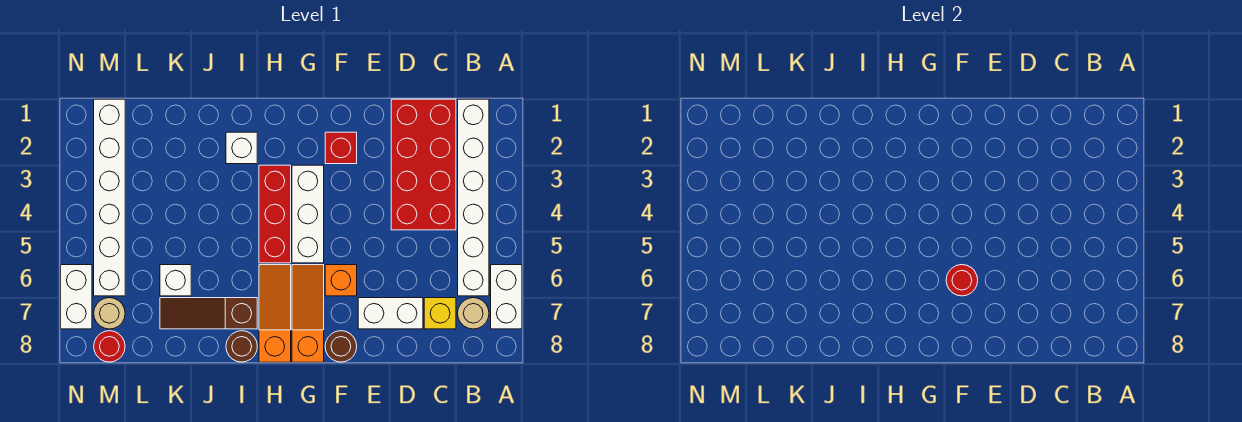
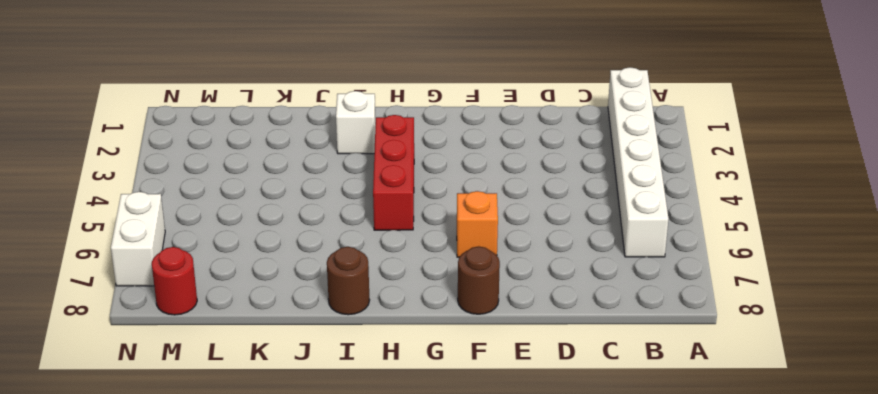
none -> white 1x2 brick [491,265,522,329]
none -> tan 1x1 round brick [458,298,489,329]
none -> red 2x4 brick [391,99,456,230]

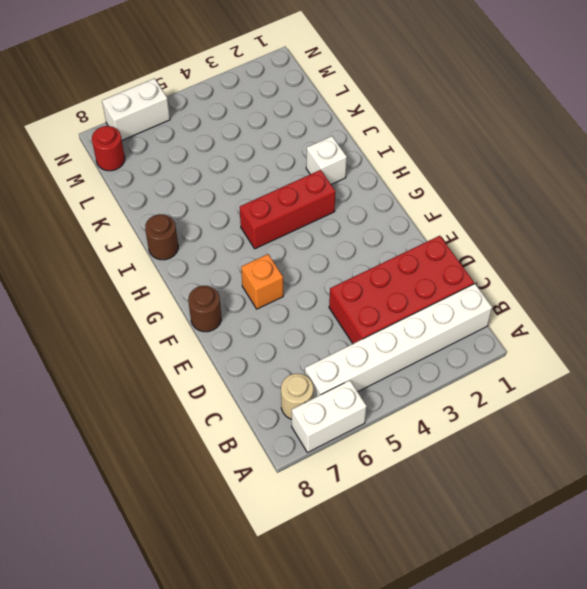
none -> yellow 1x1 brick [424,298,456,329]
none -> white 1x2 brick [358,298,423,329]
none -> red 1x1 brick [325,132,357,164]

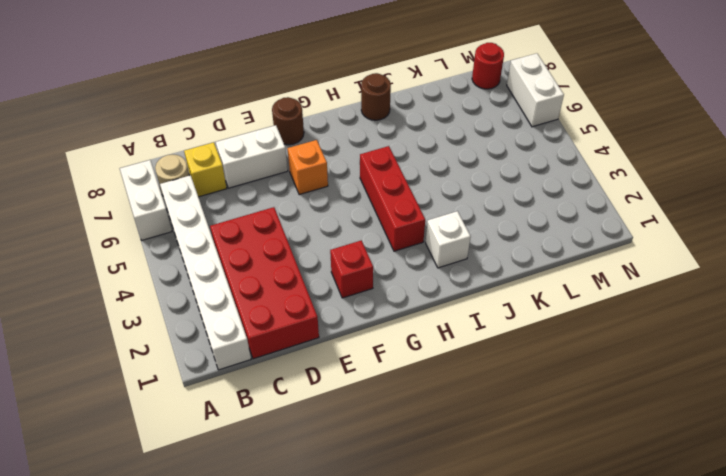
none -> white 1x3 brick [292,165,324,263]
none -> orange 1x3 slope [292,265,324,362]
none -> orange 1x3 slope [259,265,291,362]

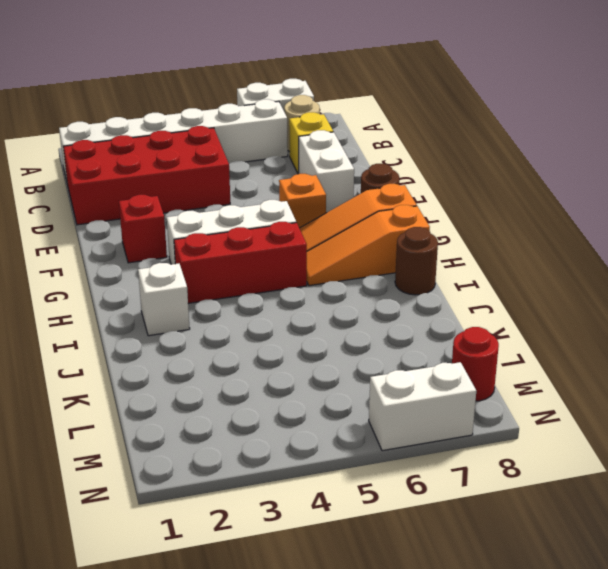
none -> brown 1x3 slope [160,298,257,329]
none -> white 1x1 brick [160,265,191,296]
none -> white 1x6 brick [94,99,125,296]

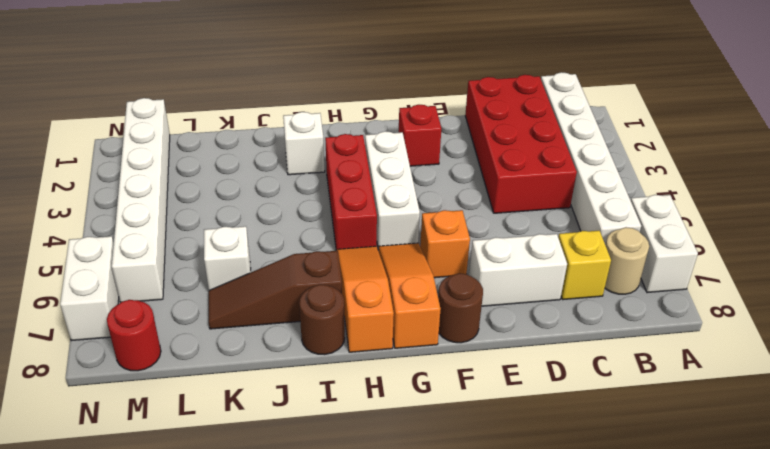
none -> tan 1x1 round brick [94,298,125,329]
none -> red 1x1 round brick [946,265,978,296]

